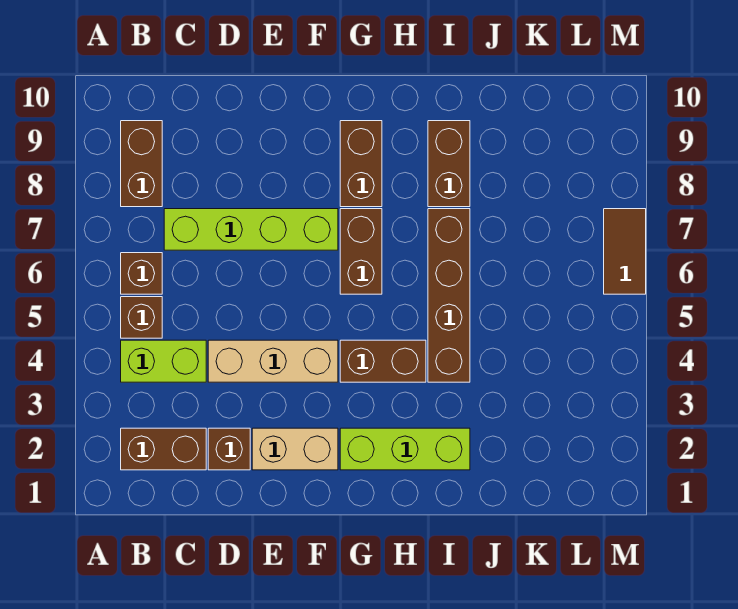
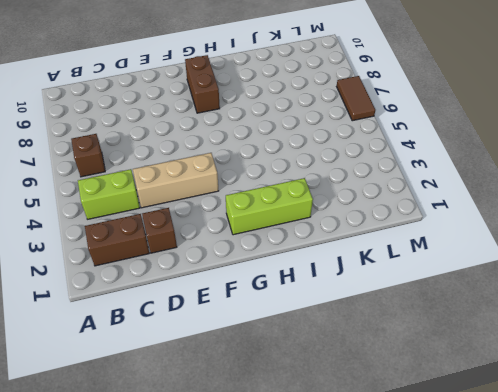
none -> brown 1x1 brick [121,297,162,338]
none -> brown 1x2 brick [121,121,162,207]
none -> lime 1x4 brick [164,209,338,250]

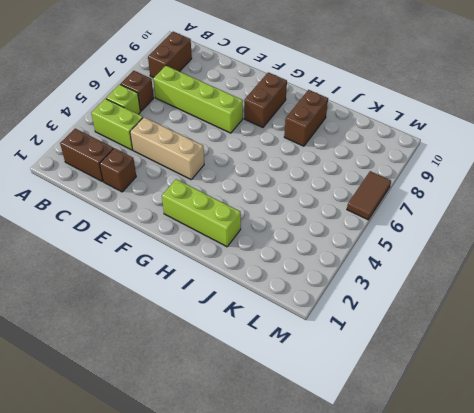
lime 1x1 brick [106,85,140,114] -> brown 1x1 brick [121,297,162,338]
none -> tan 1x2 brick [252,428,338,470]
none -> brown 1x2 brick [340,340,426,382]
none -> brown 1x2 brick [340,209,382,294]

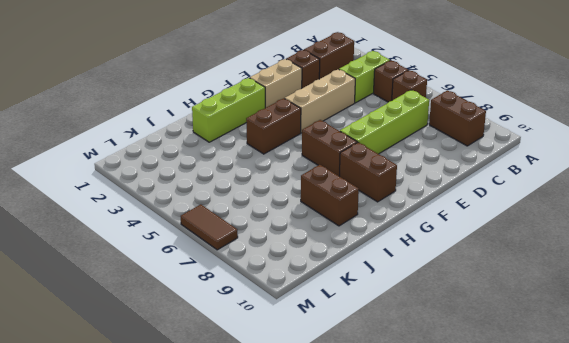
none -> brown 1x4 brick [428,209,470,382]

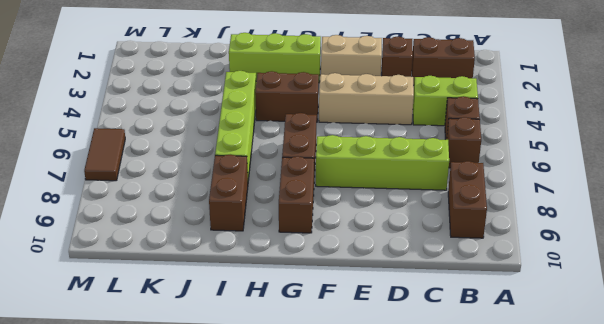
lime 1x4 brick [215,71,256,180] -> brown 1x4 brick [428,209,470,382]

